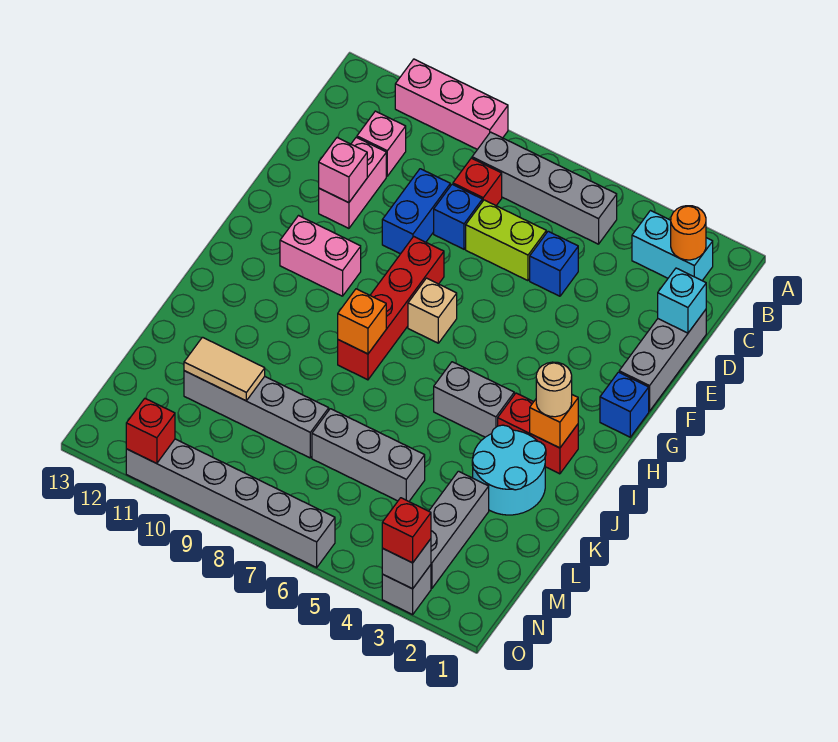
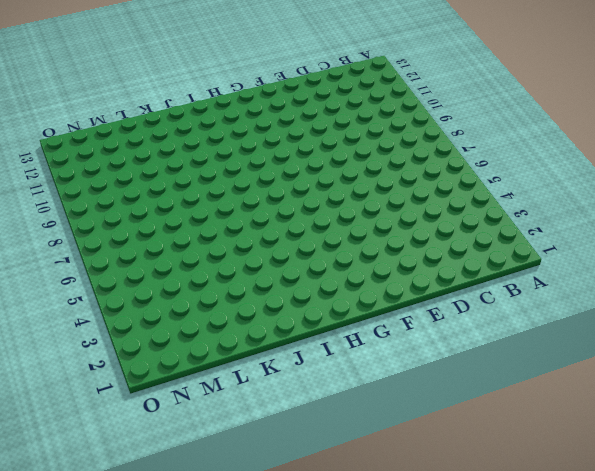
none -> pink 1x3 brick [395,59,508,149]
none -> cyan 1x2 brick [632,211,713,281]
none -> grey 1x4 brick [472,132,617,244]
none -> red 1x1 brick [453,158,502,206]

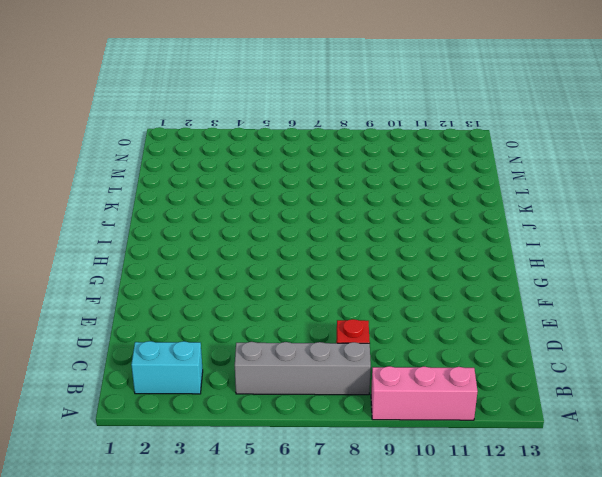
none -> pink 1x1 brick [357,111,406,176]
none -> grey 1x3 brick [619,310,706,411]
none -> blue 1x1 brick [530,231,578,296]
none -> lime 1x2 brick [466,200,546,281]

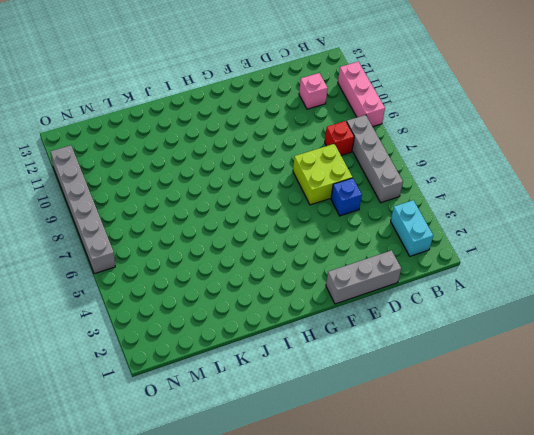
lime 2x2 brick [293,144,352,205] -> lime 1x2 brick [466,200,546,281]
none -> blue 1x1 brick [434,184,482,249]
none -> blue 1x2 brick [382,169,450,254]
none -> pink 1x2 brick [319,137,386,228]
none -> red 1x4 brick [338,237,444,380]

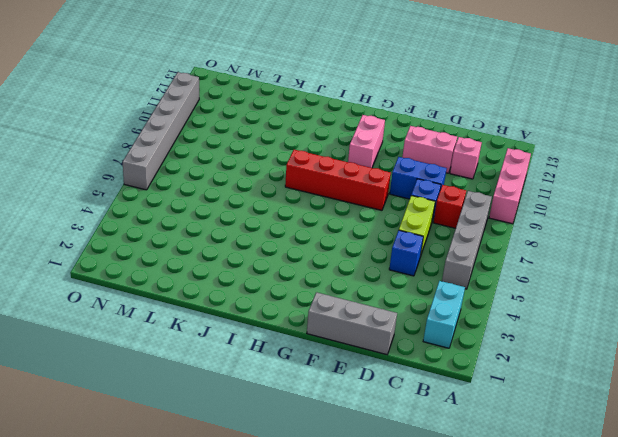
none -> blue 1x1 brick [600,372,649,437]
none -> tan 1x1 brick [408,278,457,343]
none -> red 1x2 brick [498,393,578,474]
none -> grey 1x2 brick [434,362,514,437]

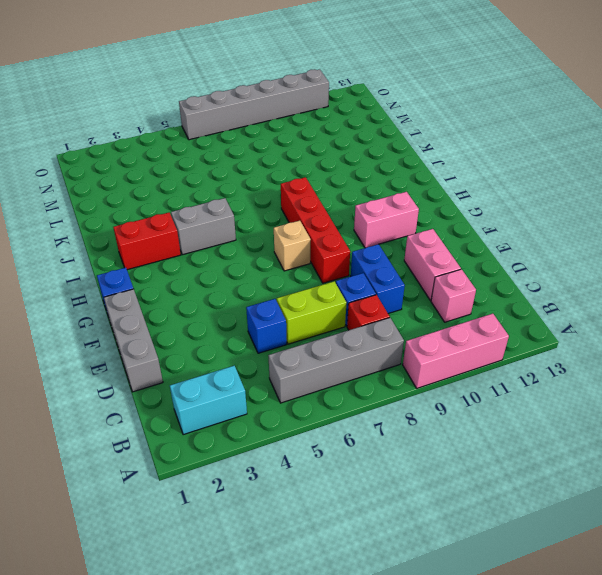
none -> cyan 2x2 round brick [472,425,546,515]
none -> grey 1x3 brick [429,471,489,588]
none -> grey 1x3 brick [312,409,425,501]
none -> grey 1x4 brick [184,371,329,458]

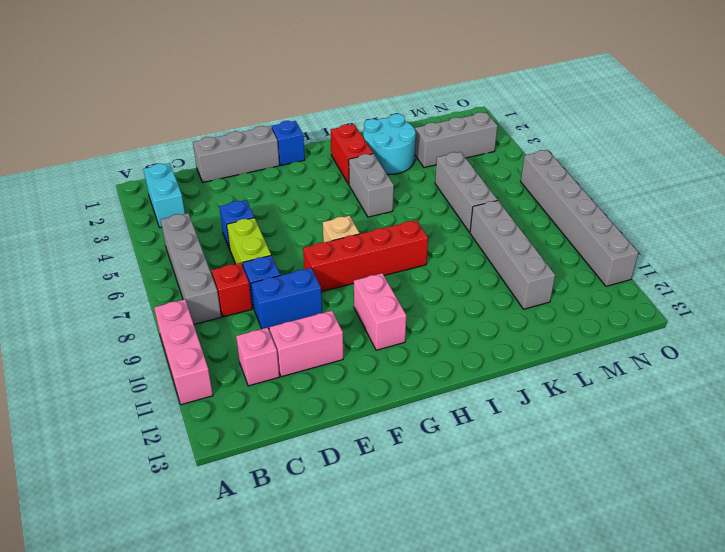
none -> grey 1x1 brick [382,565,431,614]
none -> orange 1x1 round brick [671,206,706,260]
none -> cyan 1x1 brick [658,268,706,333]
none -> pink 1x1 brick [319,138,367,203]

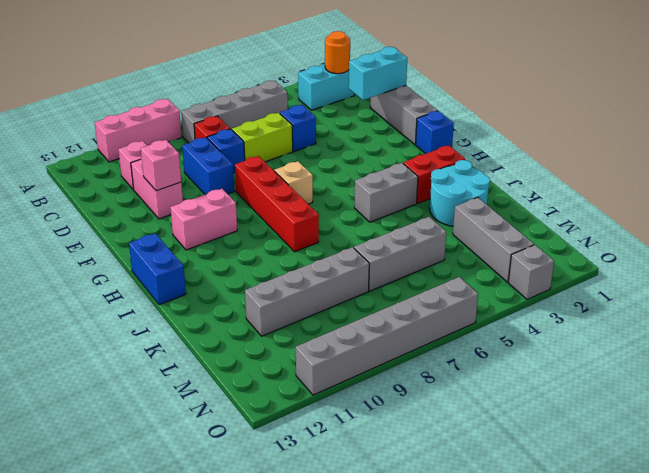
cyan 1x2 brick [349,47,407,100] -> cyan 1x1 brick [658,268,706,333]
blue 1x2 brick [129,233,186,305] -> none
none -> orange 1x1 brick [530,395,578,448]
none -> orange 1x1 brick [338,289,386,354]
none -> tan 1x2 tile [184,337,265,401]
none -> grey 1x1 brick [382,539,431,589]

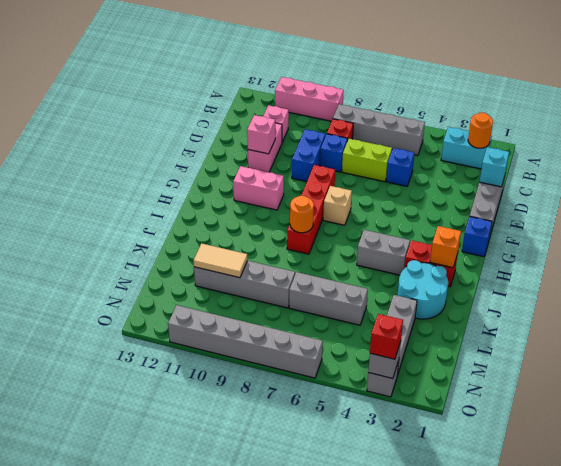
orange 1x1 round brick [290,196,314,233] -> orange 1x1 brick [338,289,386,354]
none -> red 1x1 brick [126,399,175,464]
none -> tan 1x1 round brick [536,362,572,417]

